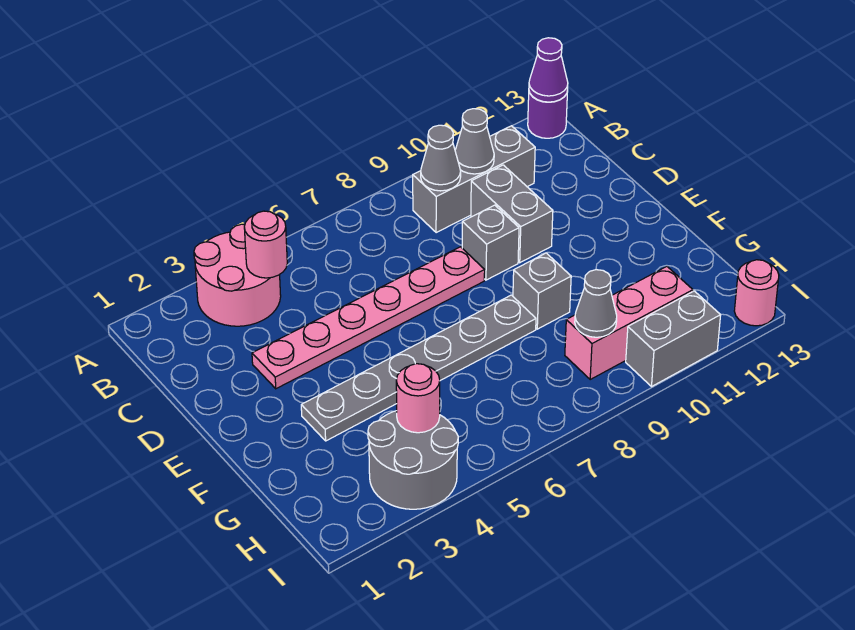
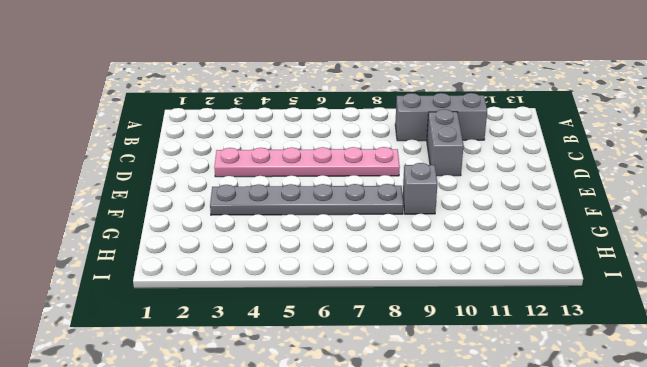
none -> pink 2x2 round brick [194,224,281,326]
none -> purple 1x1 round brick [528,90,568,138]
none -> grey 1x1 brick [462,205,519,280]

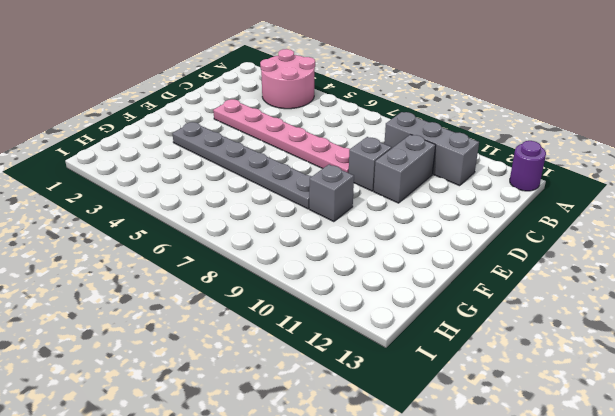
none -> grey 2x2 round brick [368,411,458,509]
none -> pink 1x3 brick [565,267,693,379]
none -> grey 1x2 brick [626,291,721,386]

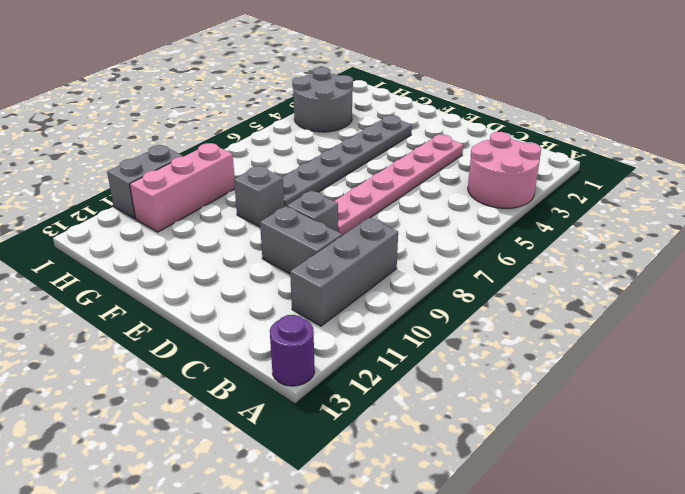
none -> pink 1x1 round brick [734,260,779,326]
none -> purple 1x1 cone [529,38,568,102]
none -> pink 1x1 round brick [244,211,287,278]

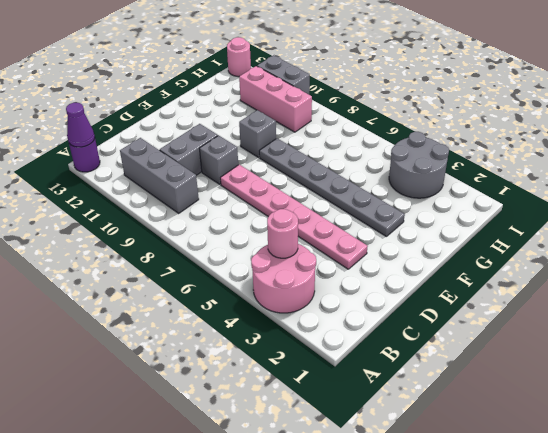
none -> grey 1x1 cone [421,125,461,191]
none -> grey 1x1 cone [455,109,494,174]
none -> pink 1x1 round brick [396,364,440,433]

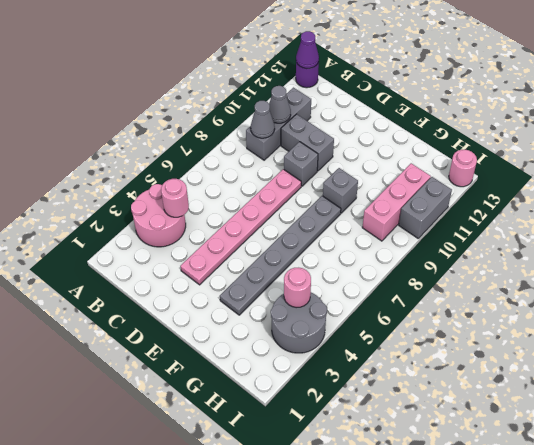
none -> grey 1x1 cone [575,270,617,337]

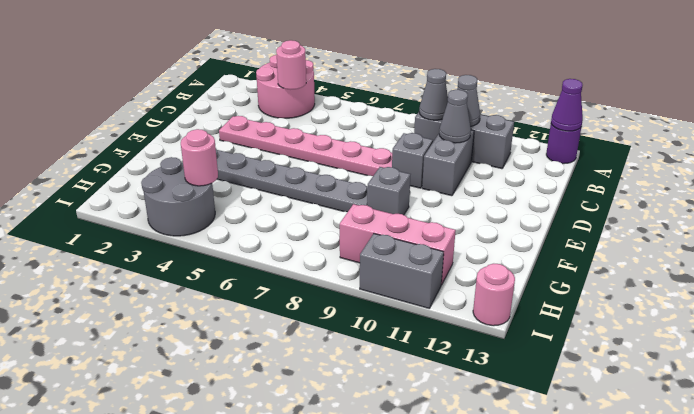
grey 1x1 cone [439,90,471,143] -> grey 1x1 cone moved to [575,270,617,337]

